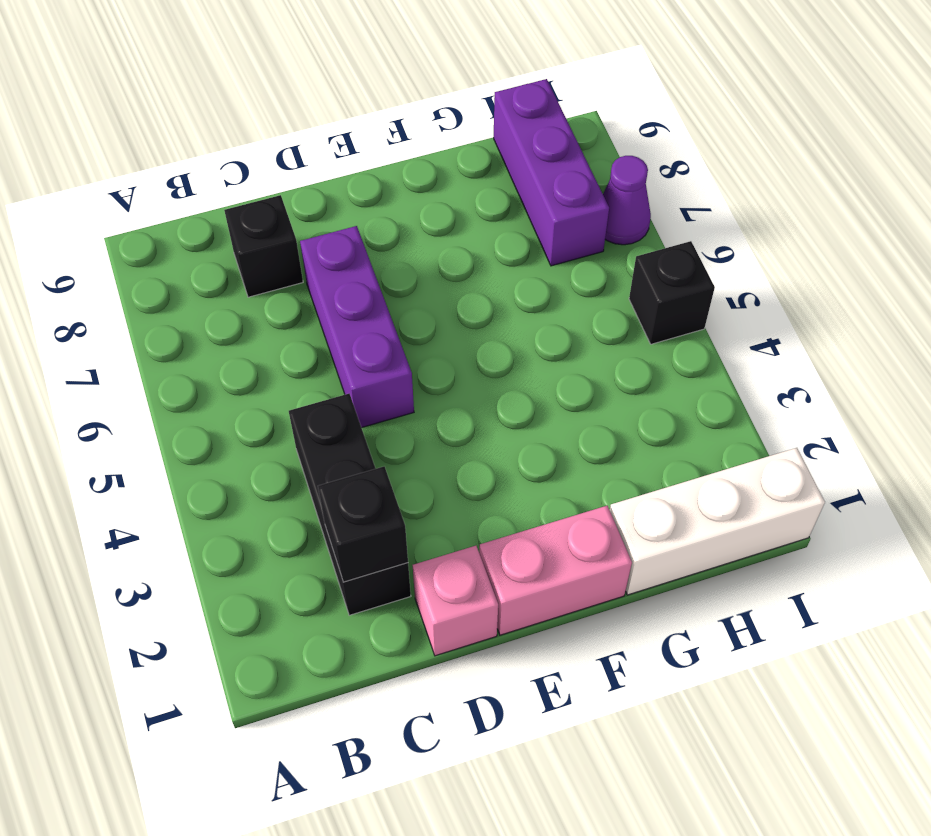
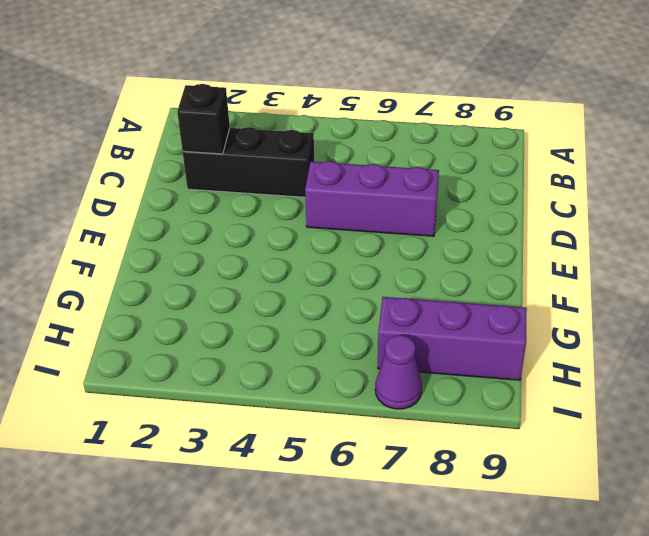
none -> black 1x1 brick [224,195,303,297]
none -> pink 1x1 brick [413,546,498,656]

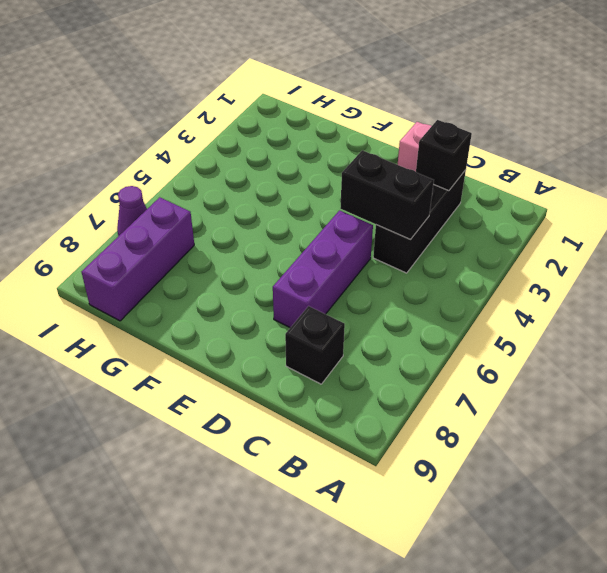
black 1x2 brick [340,150,434,240] -> none
none -> pink 1x2 brick [479,506,632,635]
none -> white 1x3 brick [610,448,825,595]

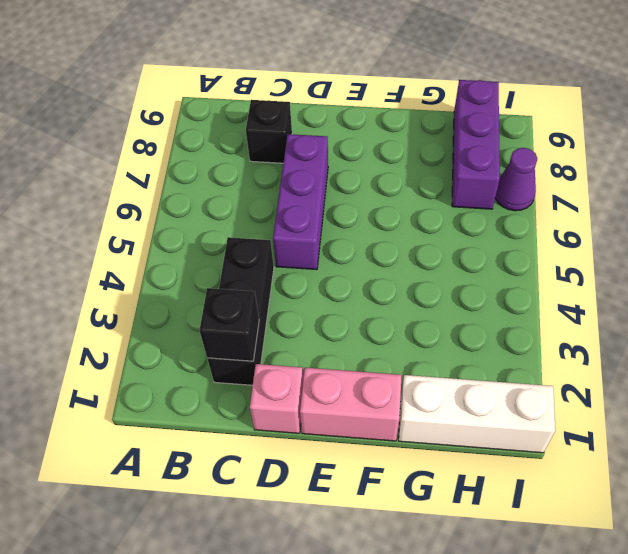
none -> black 1x1 brick [629,241,715,344]

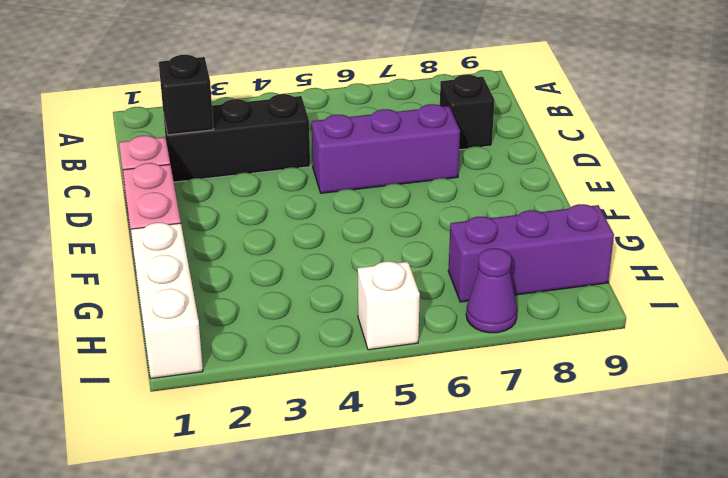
white 1x1 brick [358,261,420,350] -> black 1x1 brick [629,241,715,344]

